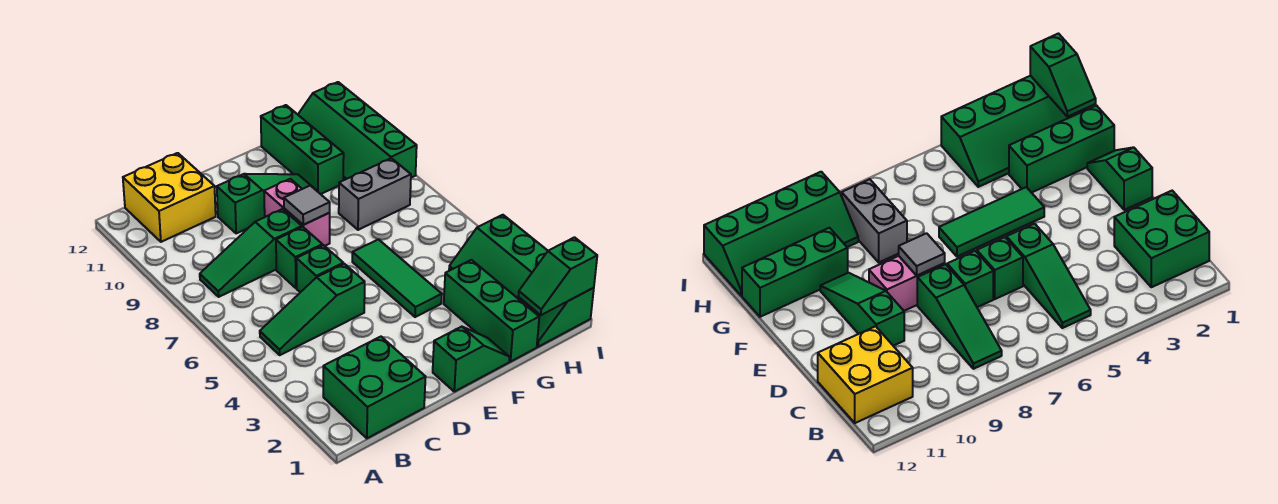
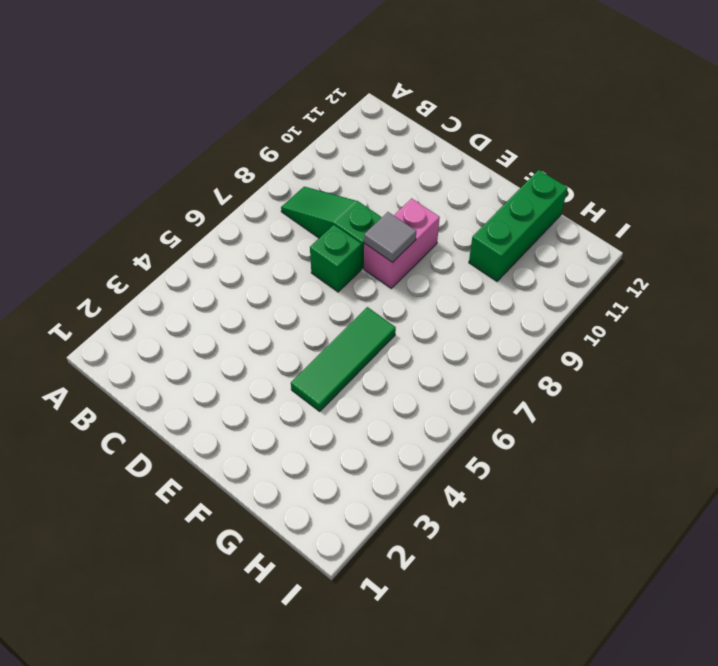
none -> green 2x2 brick [323,337,426,438]
none -> green 1x3 slope [260,264,365,355]
none -> yellow 2x2 brick [123,153,216,242]

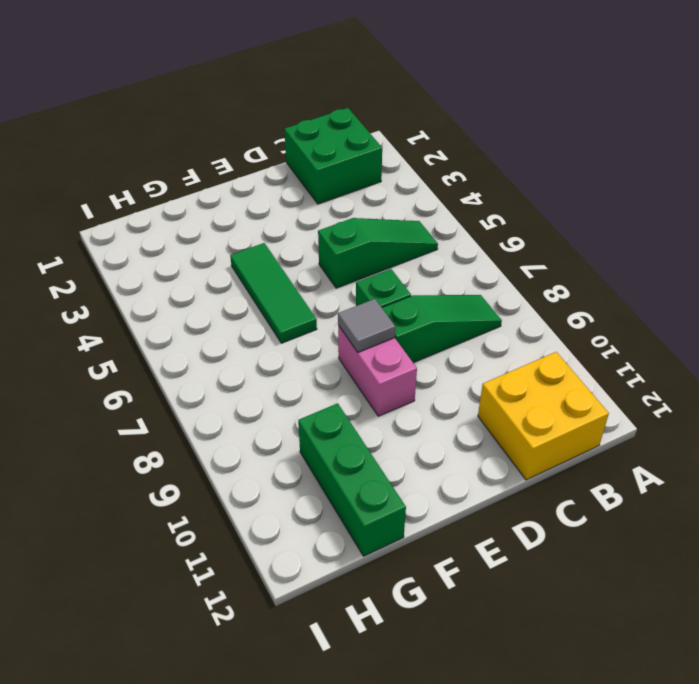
none -> green 1x1 brick [296,245,343,292]
none -> green 1x3 slope [217,174,316,233]
none -> green 1x2 slope [433,327,510,392]

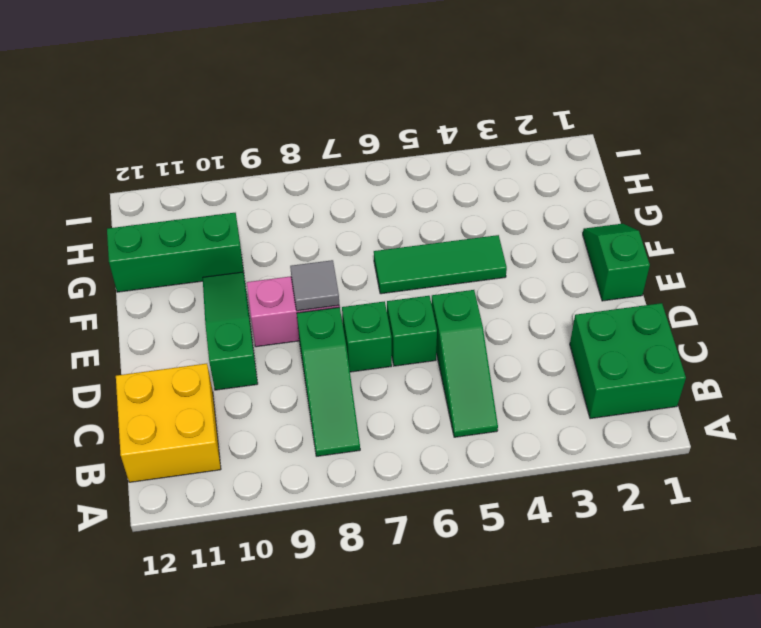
none -> green 1x3 brick [444,260,539,362]
none -> grey 1x2 brick [339,158,411,230]
none -> green 2x4 slope [449,215,594,347]

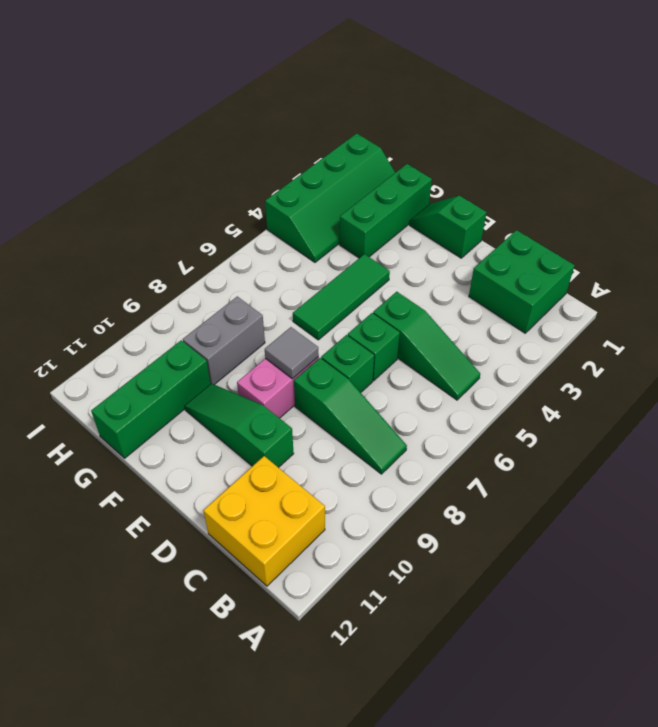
grey 1x2 brick [183,296,265,385] -> grey 1x2 brick turned to [339,158,411,230]
none -> green 2x4 slope [298,82,417,180]
none -> green 1x2 slope [518,237,597,315]

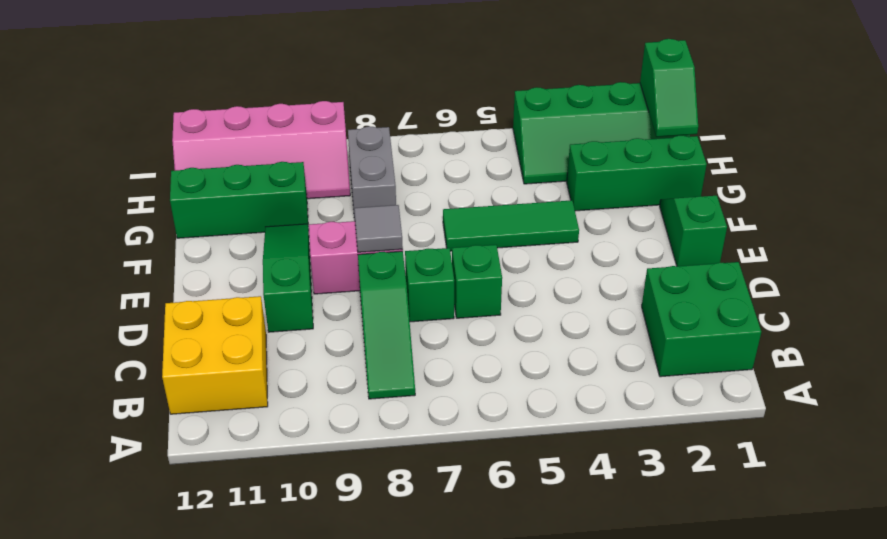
pink 2x4 slope [172,101,350,199] -> green 2x4 slope [298,82,417,180]
none -> green 1x3 slope [260,264,365,355]

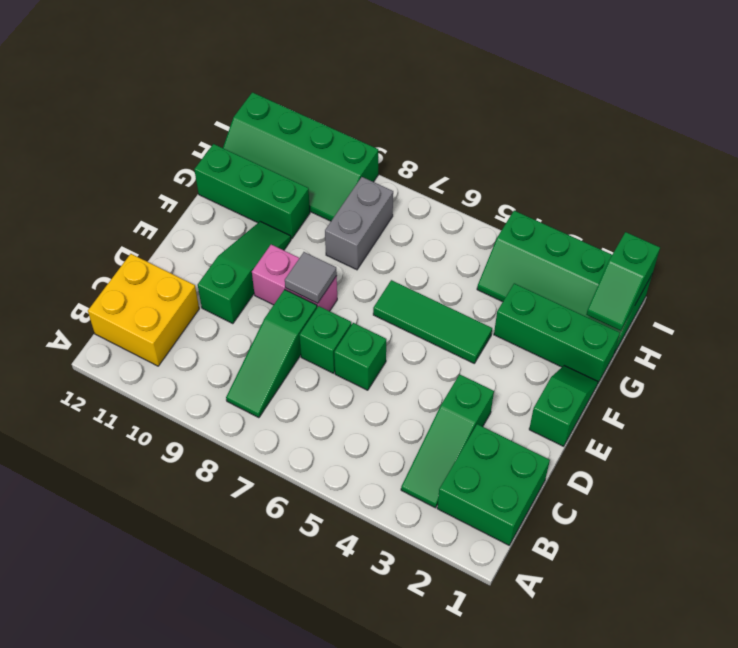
green 1x3 slope [401,374,494,508] -> green 1x3 slope moved to [260,264,365,355]

